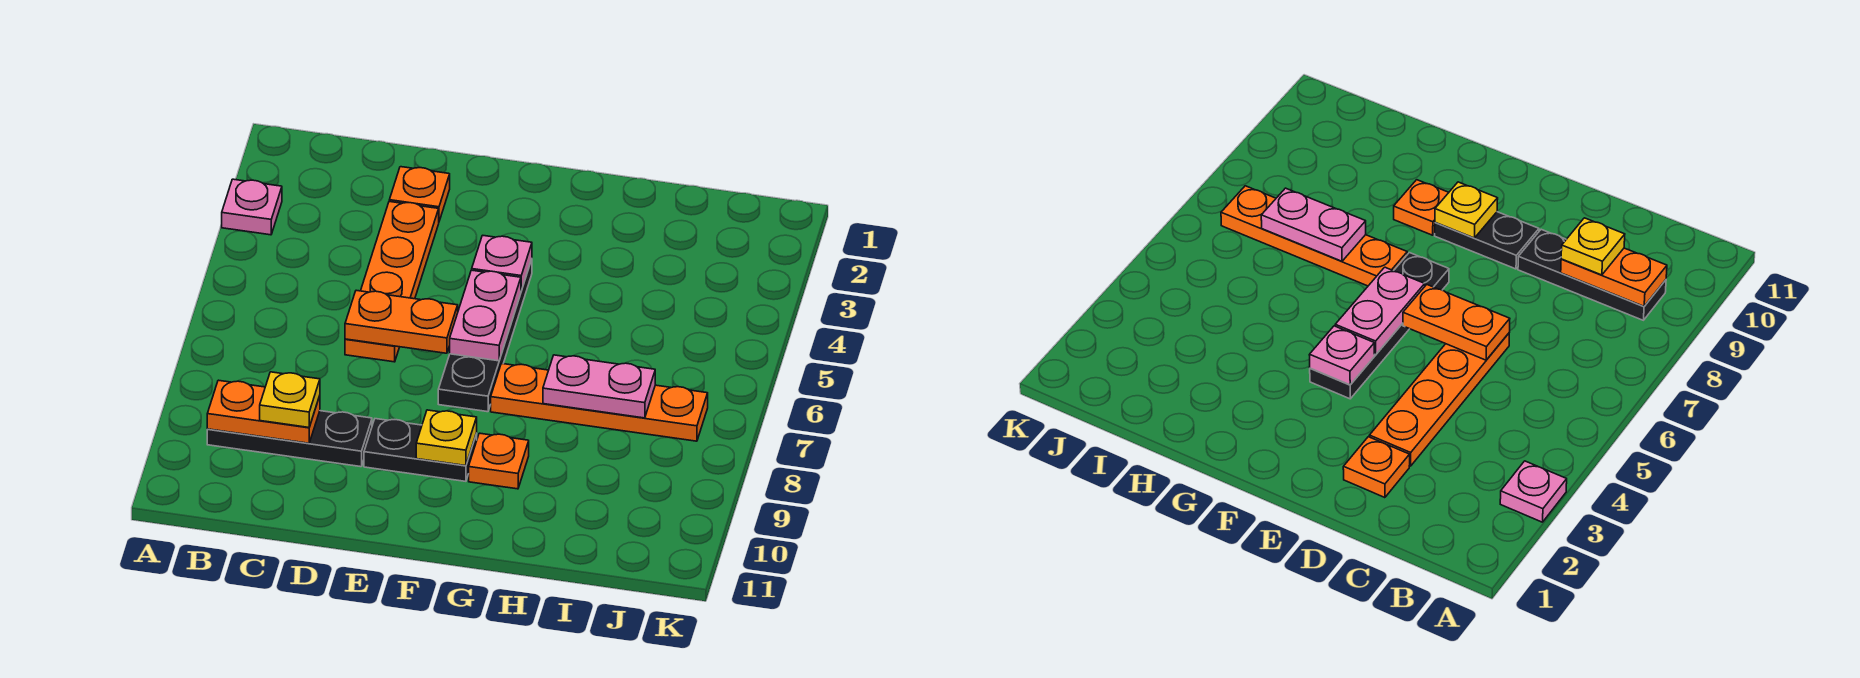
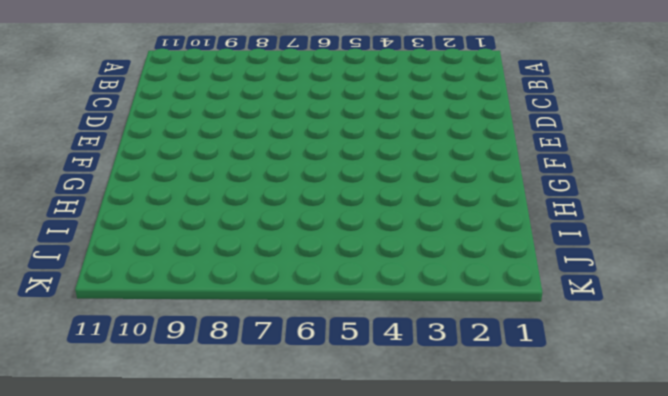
none -> pink 1x1 plate [222,179,282,235]
none -> black 1x3 plate [207,411,372,467]
none -> orange 1x1 plate [389,167,450,221]

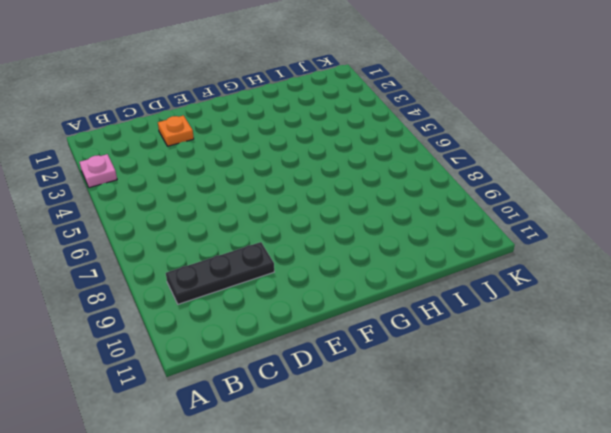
none -> orange 1x4 plate [345,202,439,362]
none -> black 1x2 plate [364,419,477,481]
none -> black 1x4 plate [438,259,532,412]

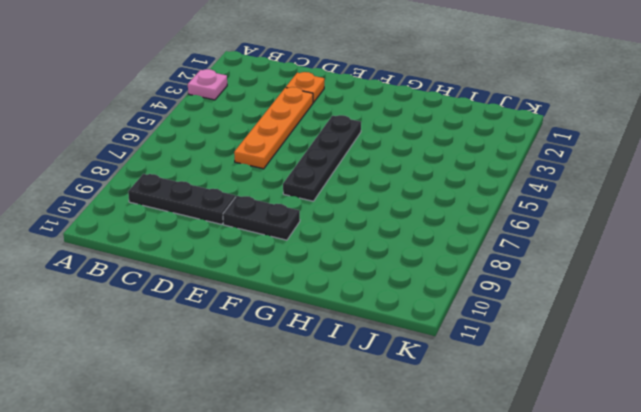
none -> orange 1x4 plate [491,363,708,441]
none -> orange 1x1 plate [469,433,529,489]
none -> orange 1x2 plate [207,380,320,443]

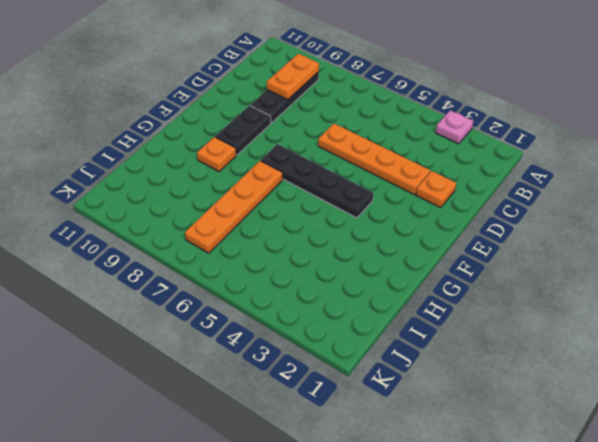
none -> orange 1x2 plate [345,290,458,353]
none -> pink 1x1 plate [472,235,532,291]
none -> pink 1x2 plate [450,270,521,361]

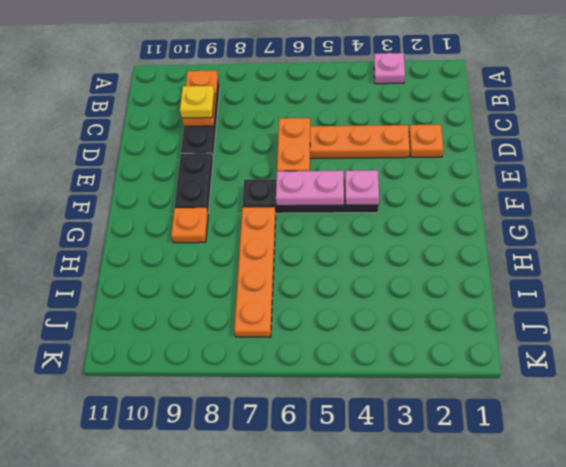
none -> yellow 1x1 plate [416,410,477,466]
none -> pink 1x2 plate [543,355,655,418]

